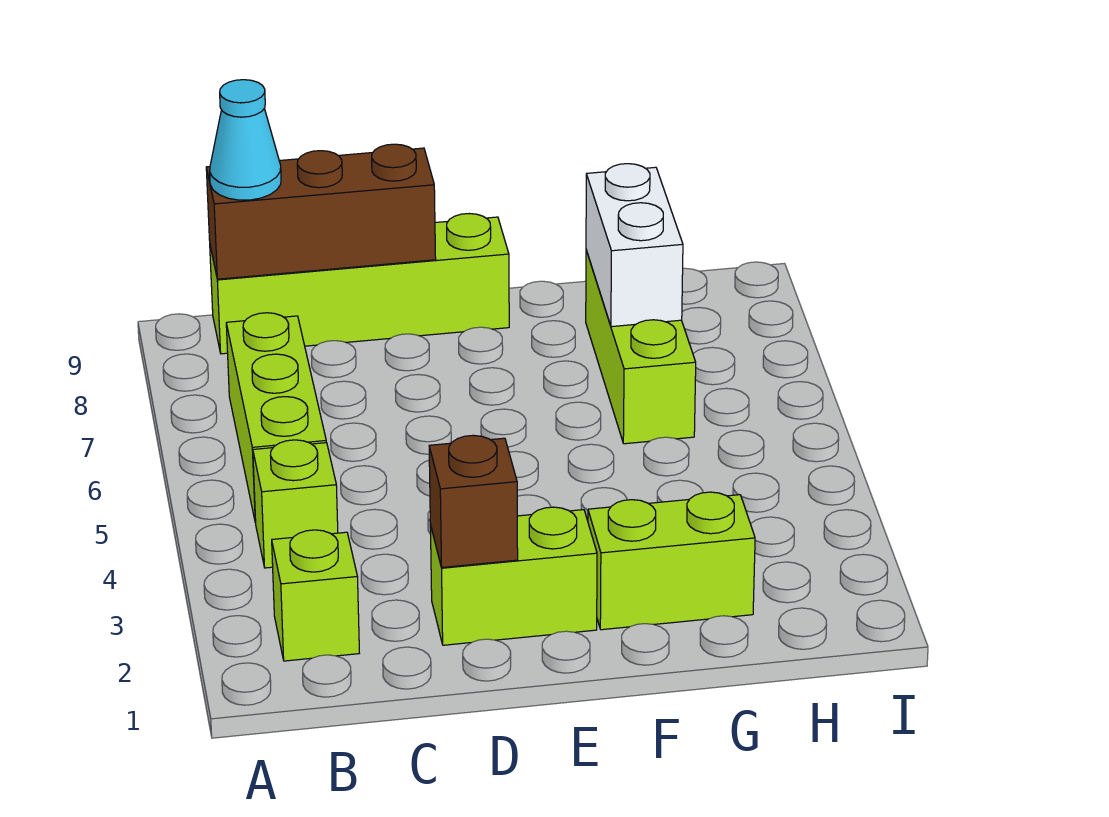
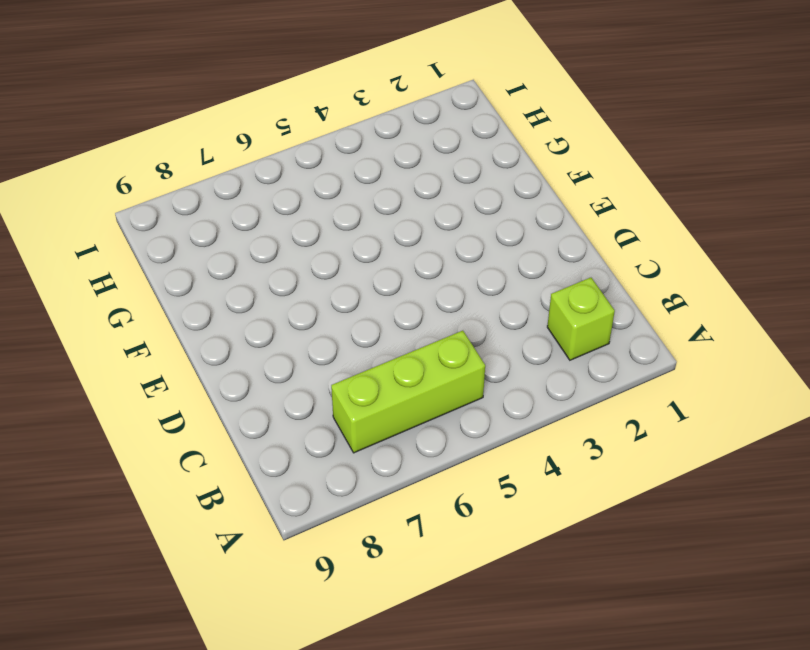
none -> lime 1x1 brick [253,440,338,568]
none -> lime 1x4 brick [210,214,509,354]

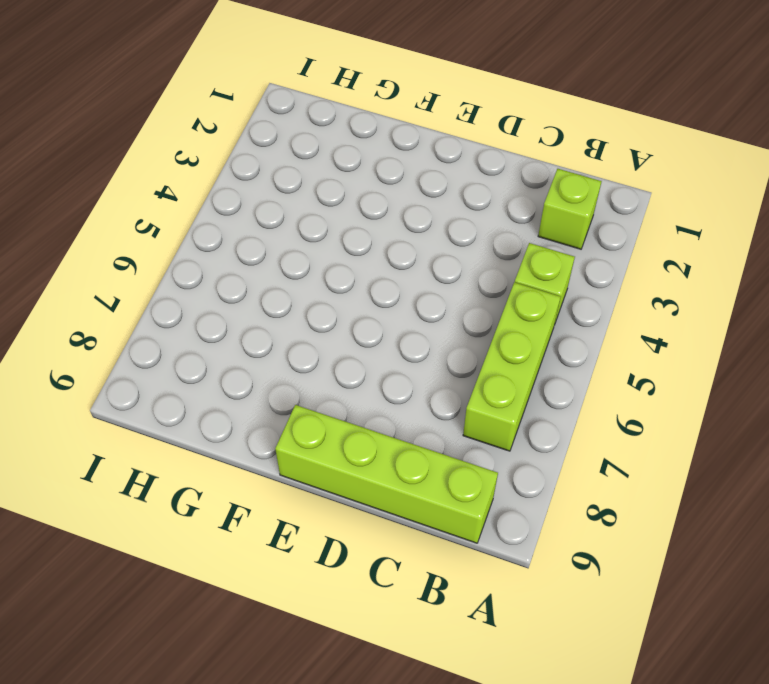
none -> lime 1x2 brick [430,507,597,645]
none -> lime 1x2 brick [588,492,755,630]

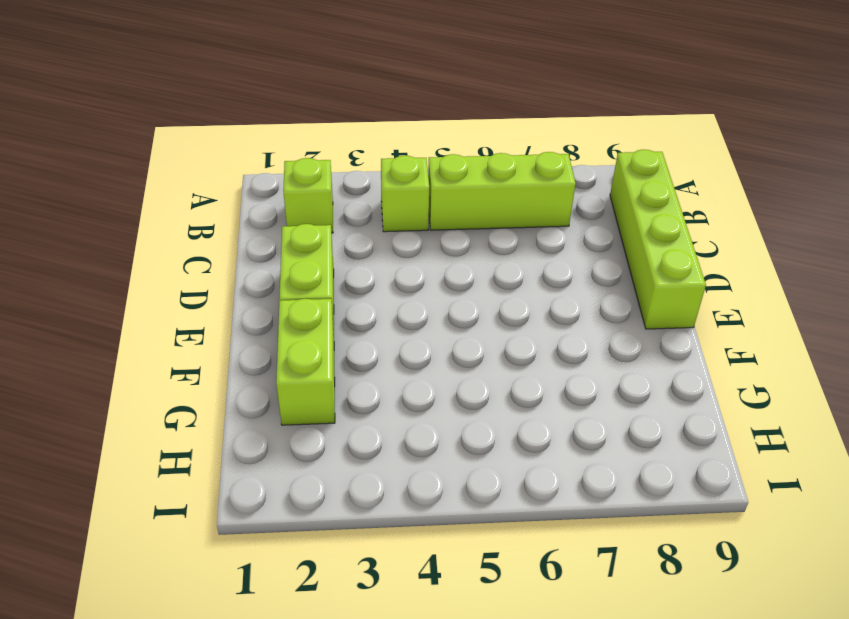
none -> lime 1x3 brick [586,250,696,444]
none -> brown 1x3 brick [206,144,436,279]

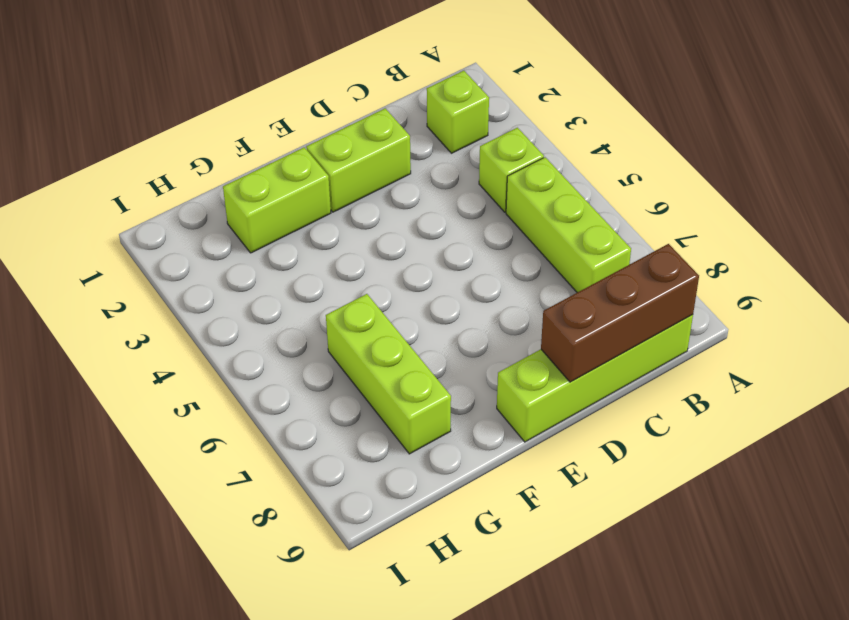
none -> brown 1x1 brick [429,435,518,567]
none -> white 1x2 brick [586,164,683,327]

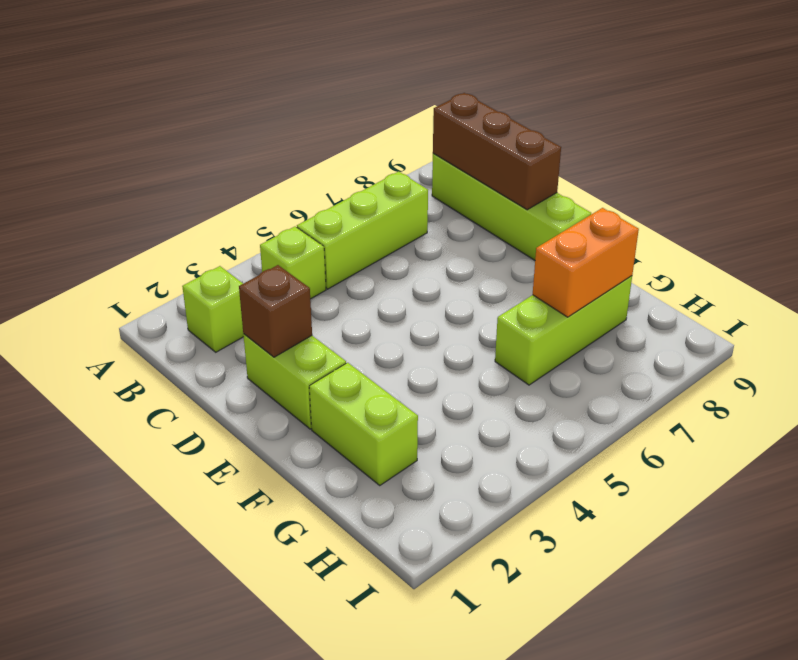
orange 1x2 brick [533,208,639,317] -> white 1x2 brick [586,164,683,327]
none -> cyan 1x1 cone [210,80,281,200]

